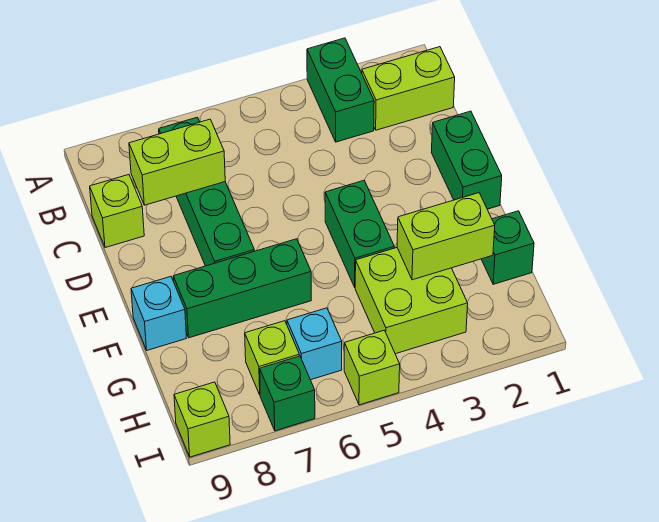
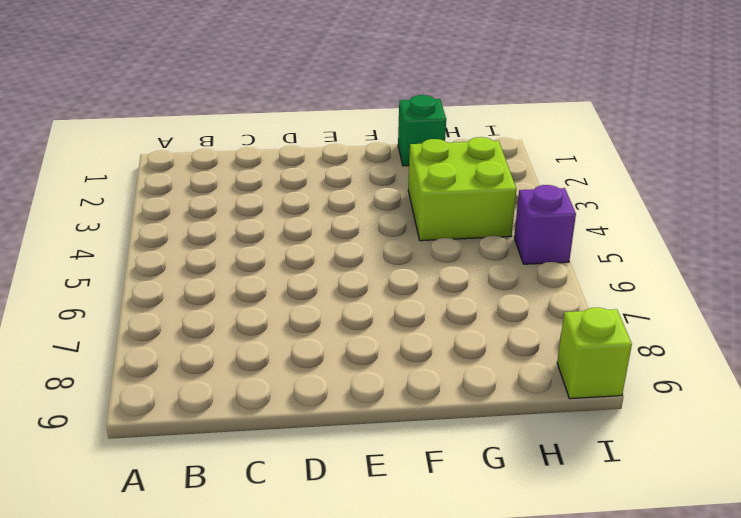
purple 1x1 brick [514,185,576,264] -> lime 1x1 brick [344,330,400,405]
none -> green 1x2 brick [307,38,374,142]
none -> lime 1x2 brick [362,47,455,130]
none -> green 1x4 brick [159,117,254,266]

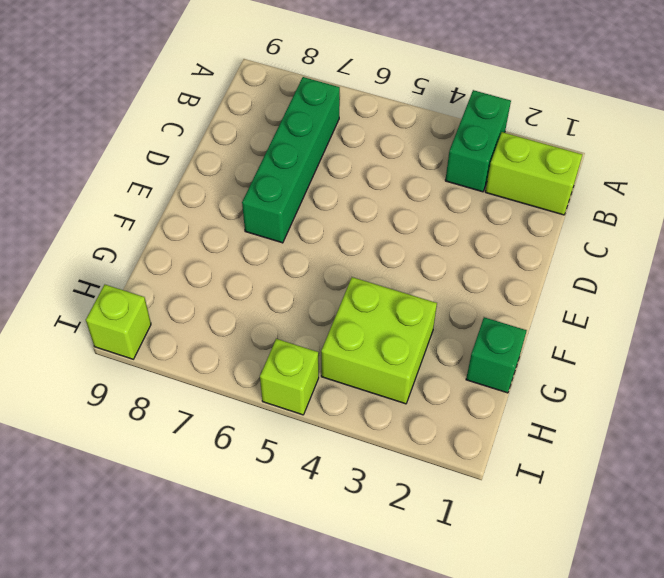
none -> lime 1x1 brick [90,175,144,248]
none -> green 1x2 brick [431,111,502,209]
none -> green 1x2 brick [325,180,394,287]

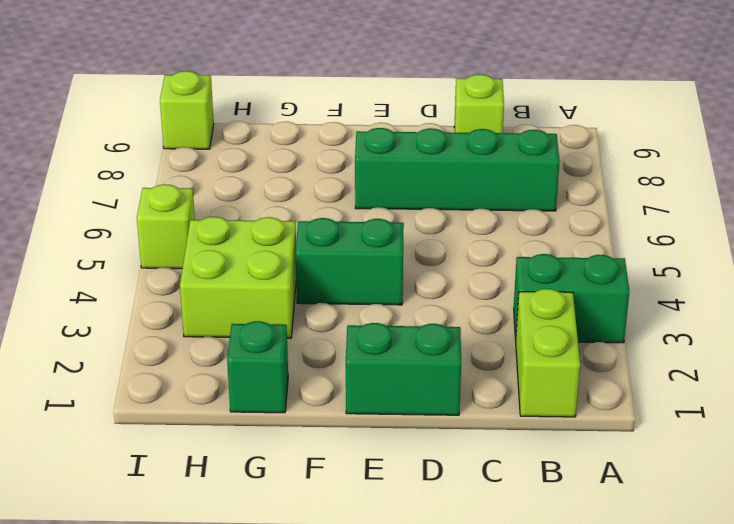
none -> green 1x3 brick [173,239,311,338]
none -> cyan 1x1 brick [131,277,186,350]
none -> cyan 1x1 brick [287,308,342,380]

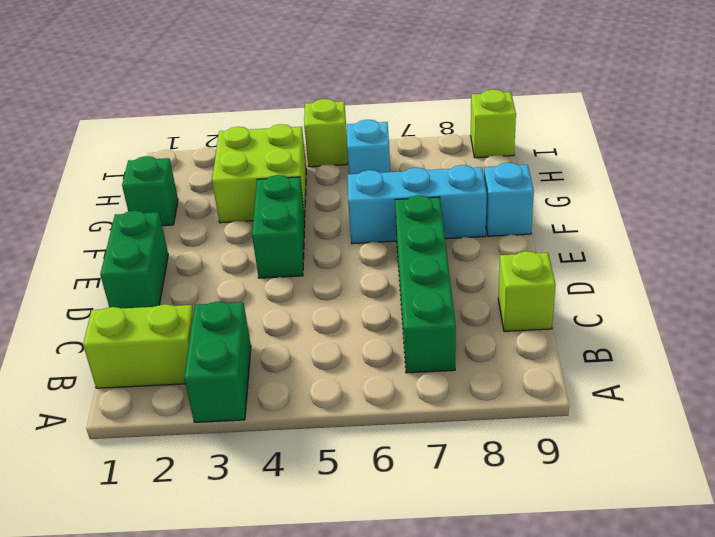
cyan 1x3 brick [348,165,487,244] -> green 1x3 brick [173,239,311,338]
none -> lime 1x1 brick [245,321,299,395]
none -> green 1x1 brick [260,356,315,431]
none -> lime 1x2 brick [129,119,225,205]

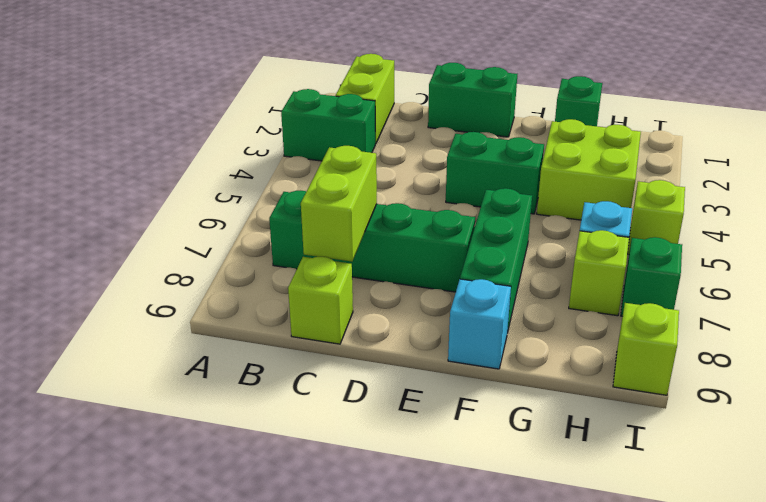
none -> lime 1x2 brick [397,193,495,280]

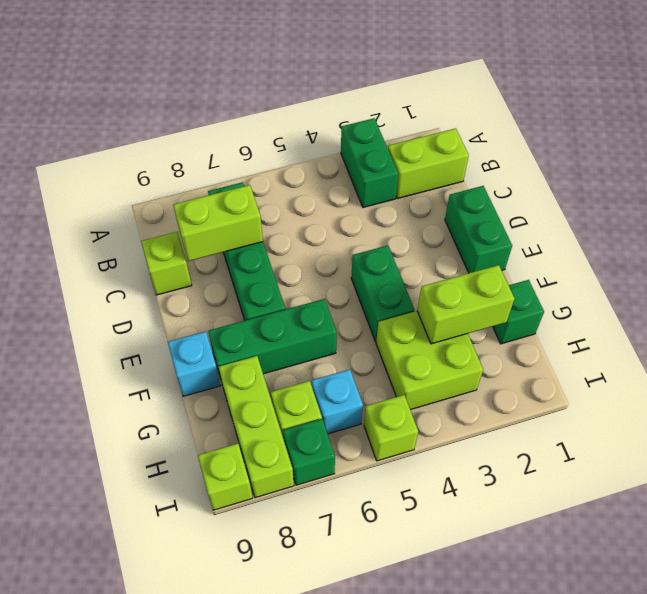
lime 1x3 brick [219,356,294,498] -> none

